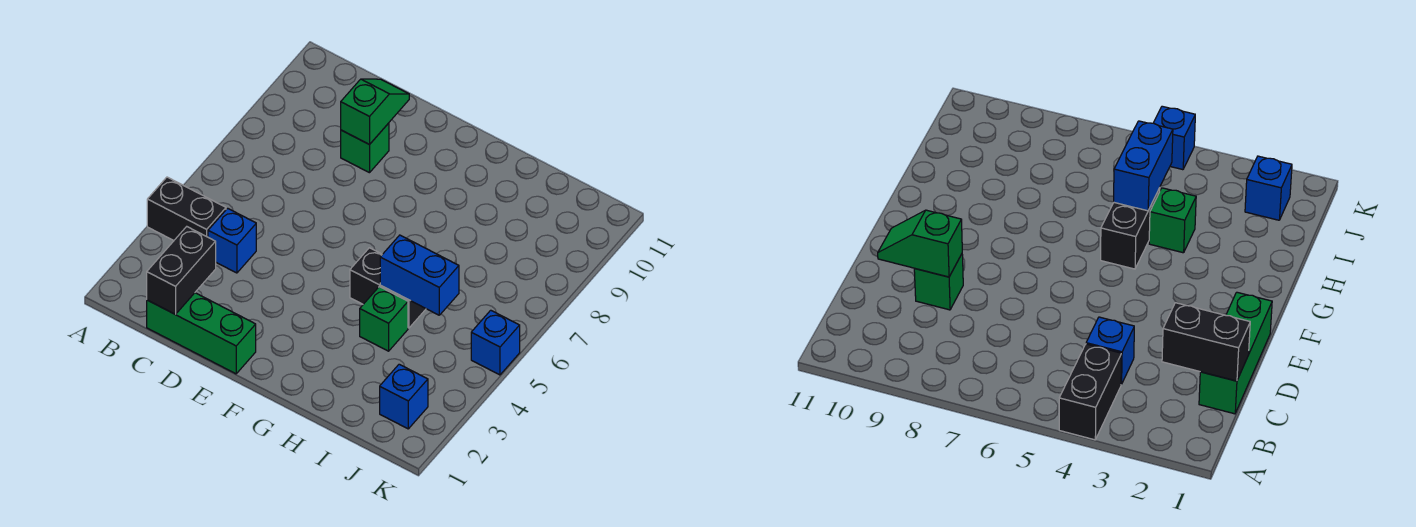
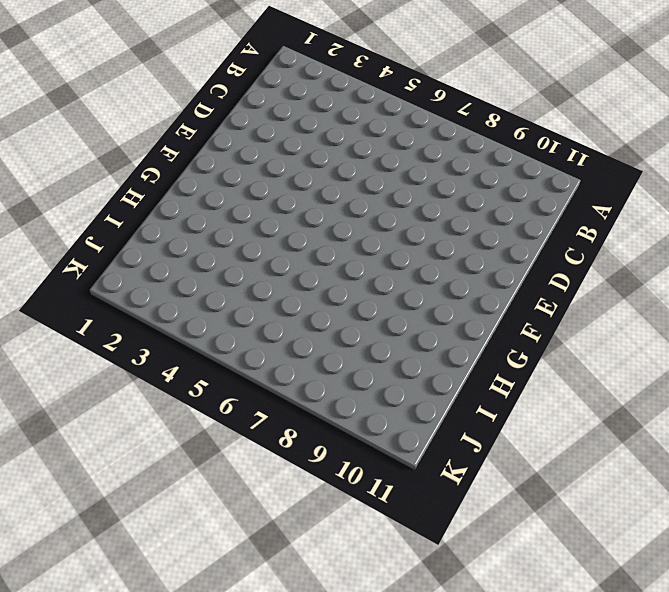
none -> black 1x2 brick [147,177,226,240]
none -> green 1x3 brick [147,293,256,374]

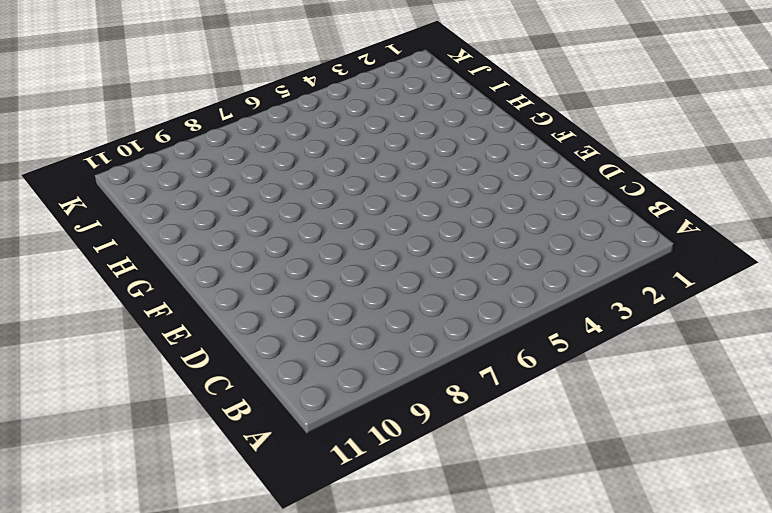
none -> black 1x2 brick [147,177,226,240]
none -> green 1x3 brick [147,293,256,374]

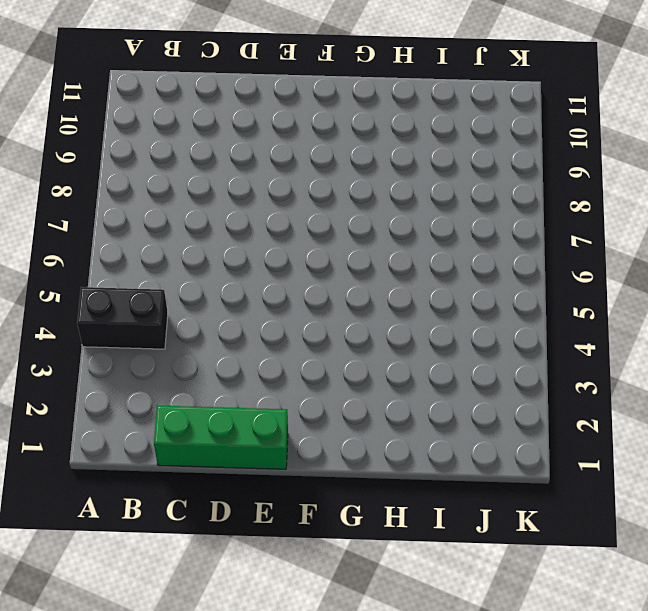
none -> blue 1x1 brick [208,208,256,273]
none -> green 1x1 brick [341,123,389,173]

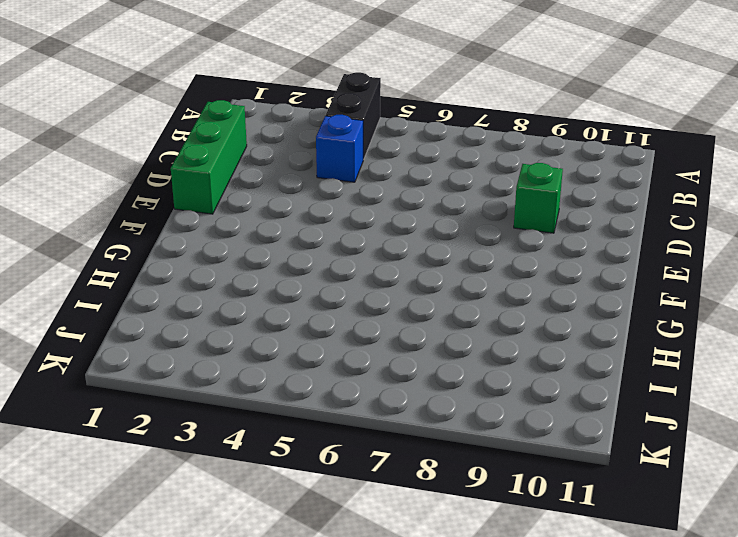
none -> black 1x2 brick [350,248,426,328]
none -> green 1x1 brick [360,287,408,351]

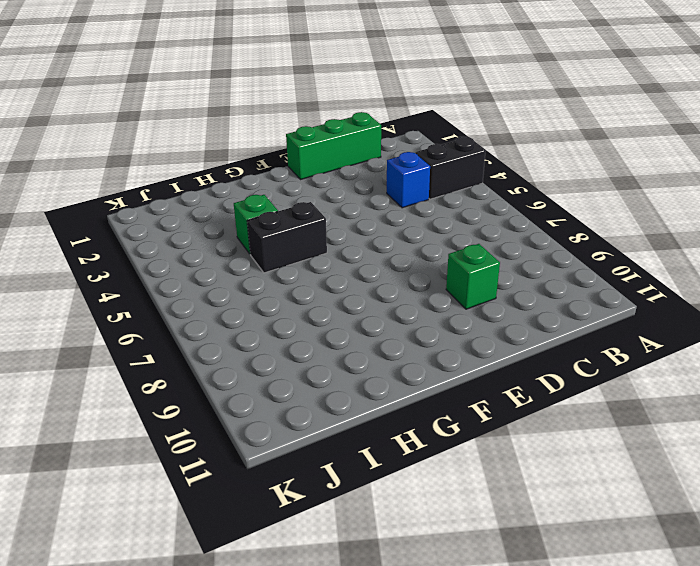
none -> blue 1x1 brick [380,364,428,429]
none -> blue 1x1 brick [471,310,520,375]

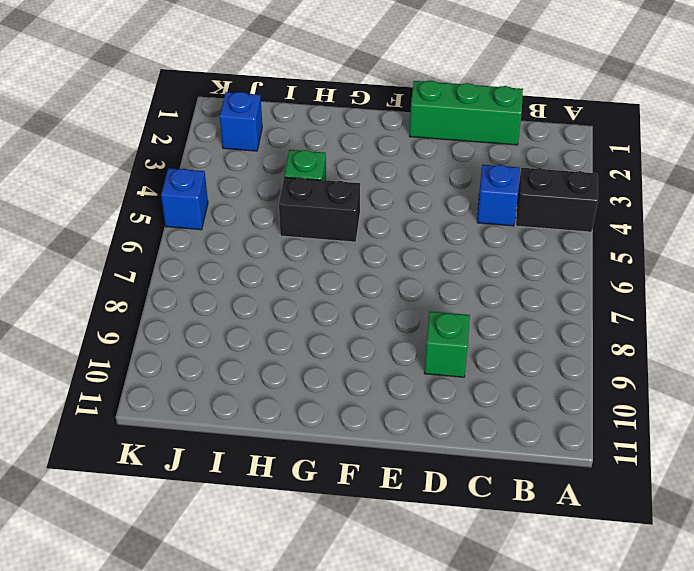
none -> black 1x2 brick [147,227,216,314]
none -> green 1x2 slope [341,79,409,145]

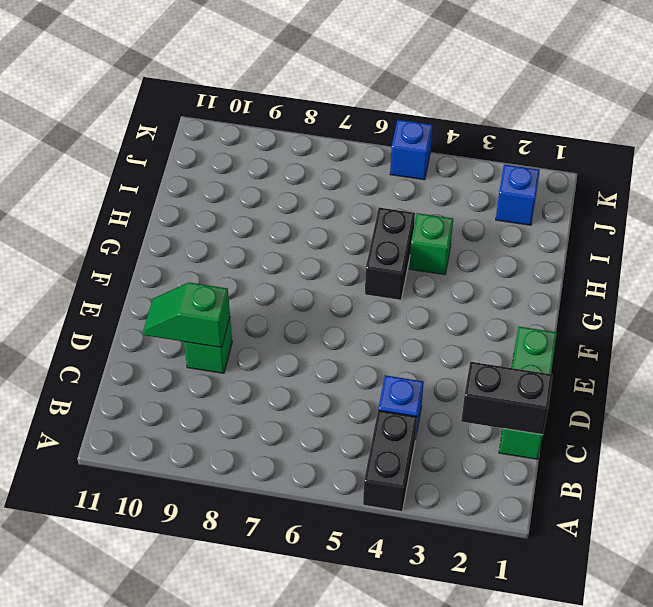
none -> blue 1x2 brick [380,235,459,315]

